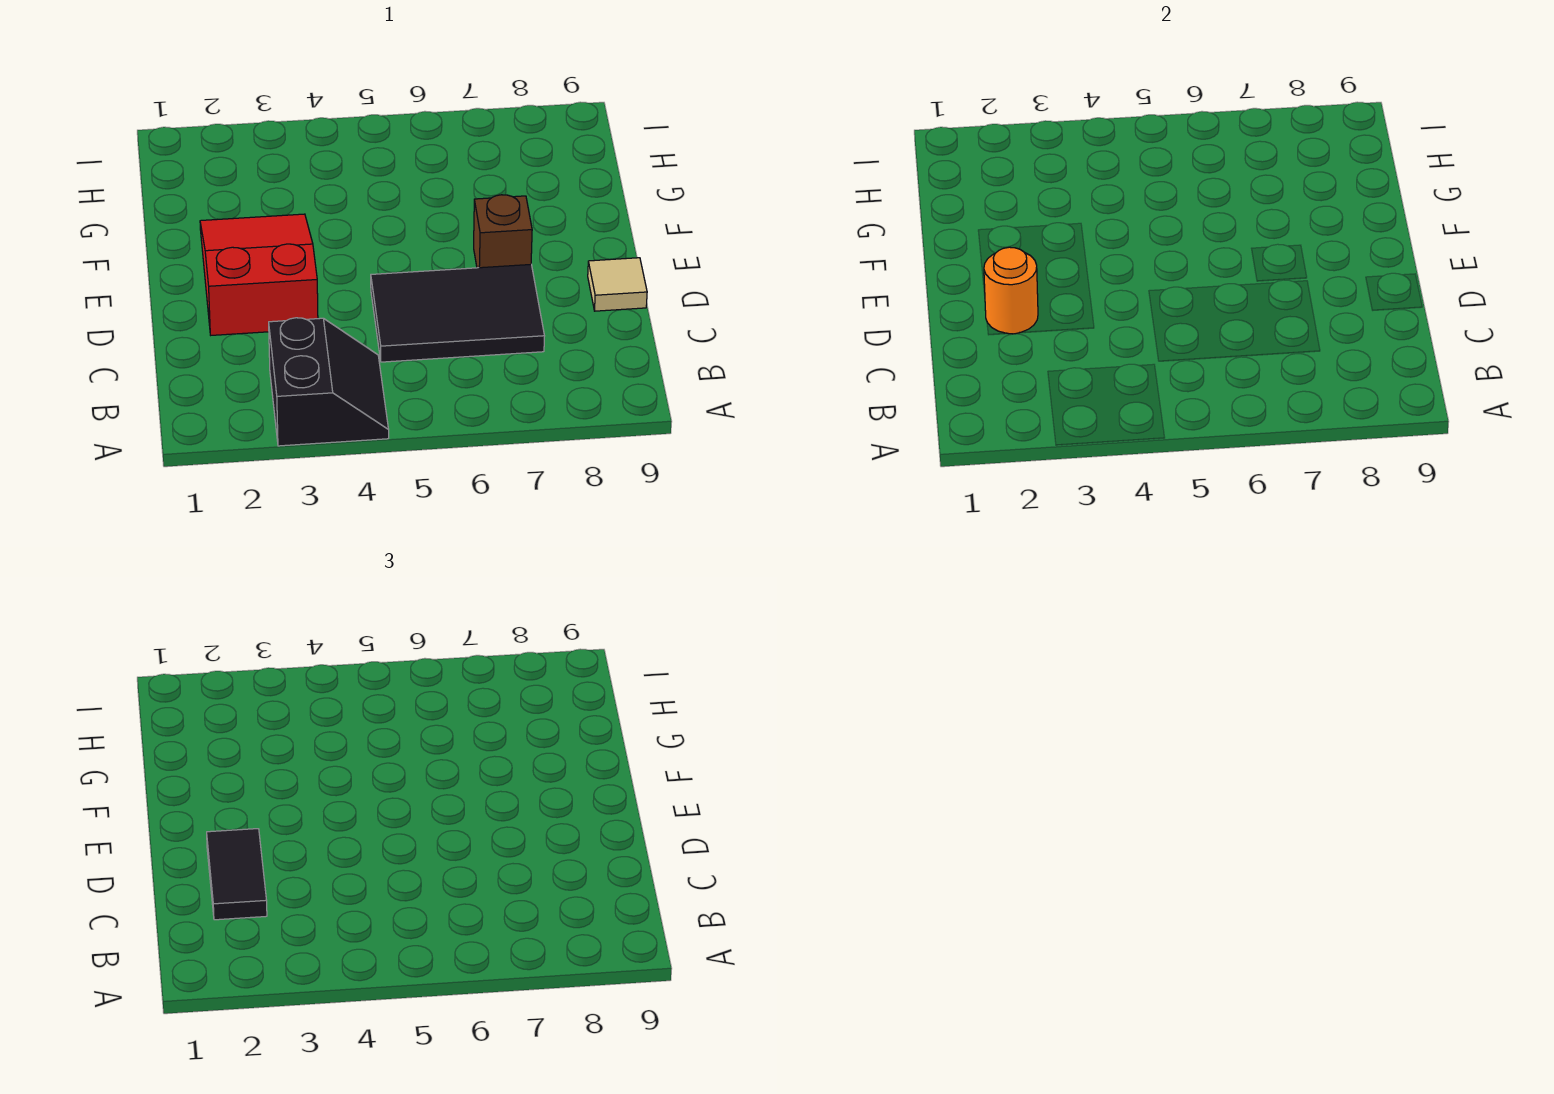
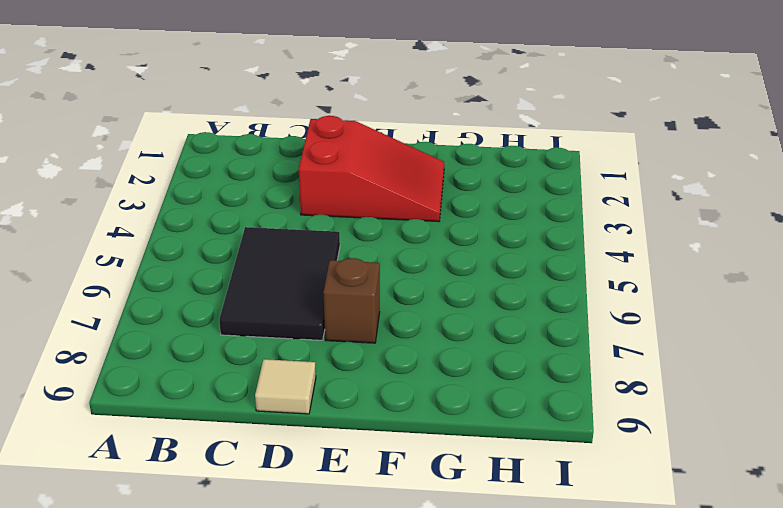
none -> black 2x2 slope [269,318,389,446]
none -> orange 1x1 round brick [984,247,1038,334]

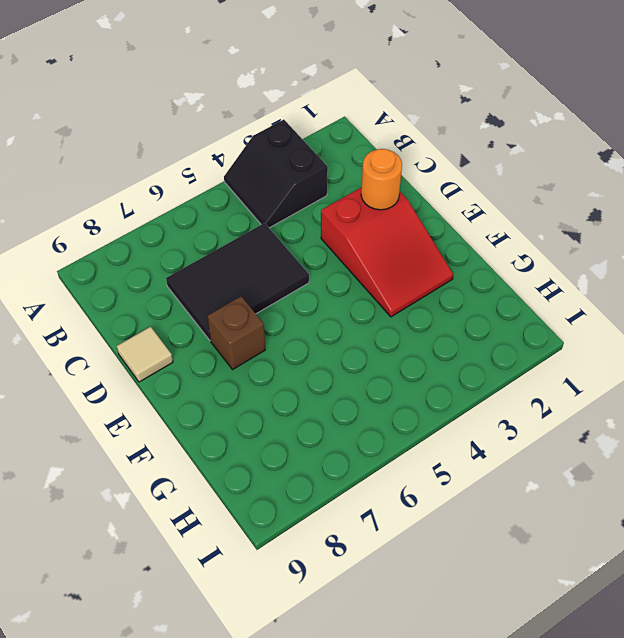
none -> black 1x2 tile [207,829,267,920]

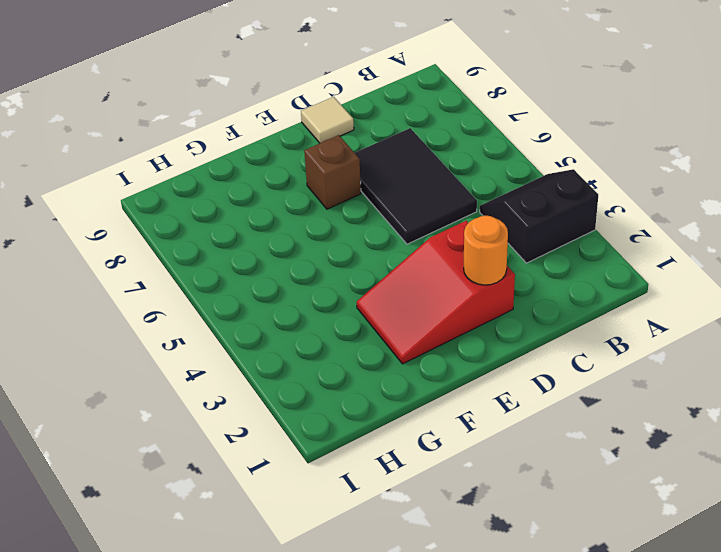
none -> black 1x2 tile [207,829,267,920]

